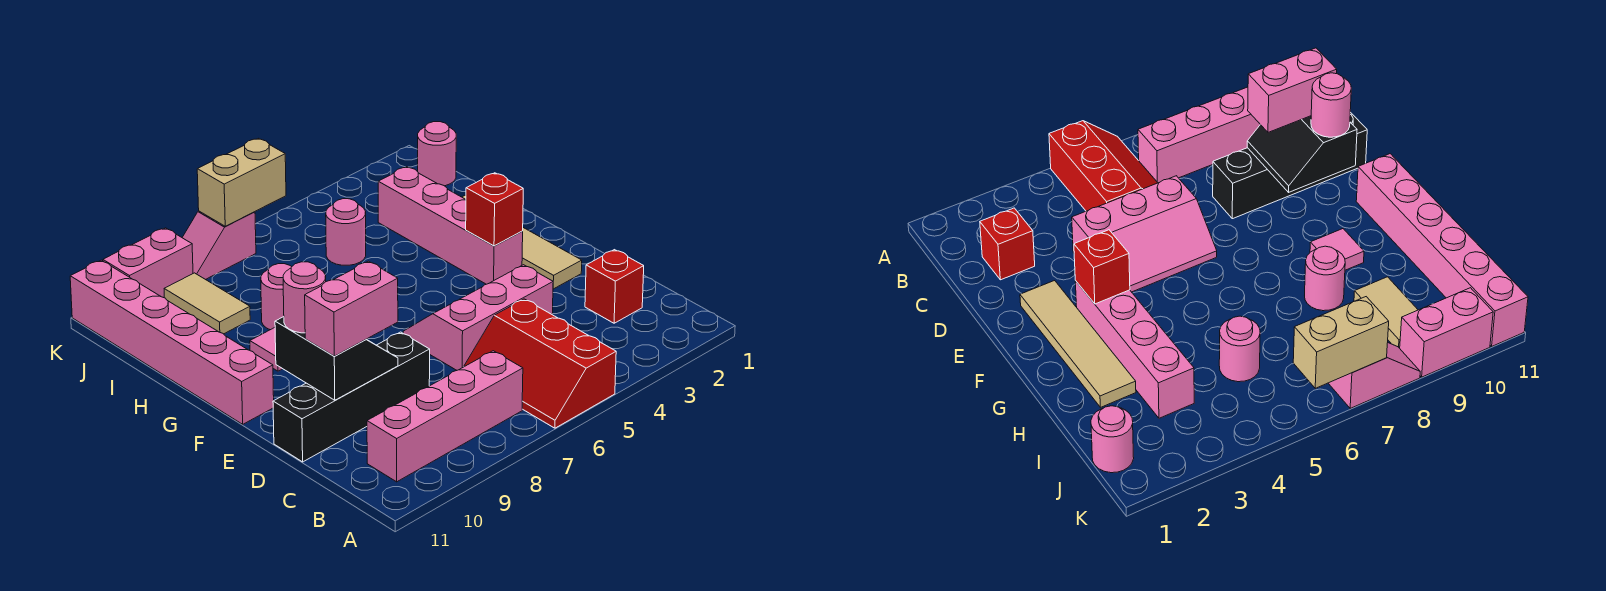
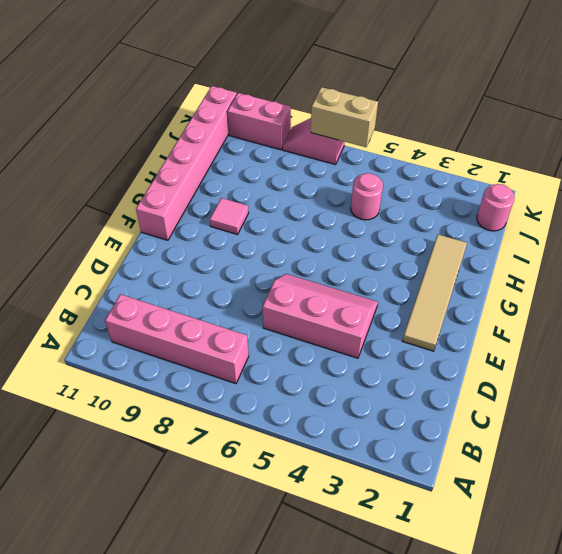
none -> red 2x3 slope [464,299,616,428]
none -> red 1x1 brick [585,250,644,323]
none -> black 1x4 brick [273,332,430,462]

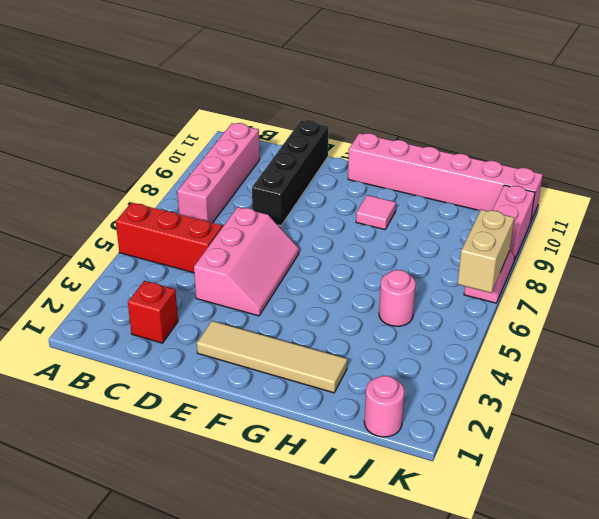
none -> pink 1x4 brick [378,167,523,284]
none -> pink 1x1 round brick [261,264,291,330]
none -> tan 1x2 tile [164,273,250,334]

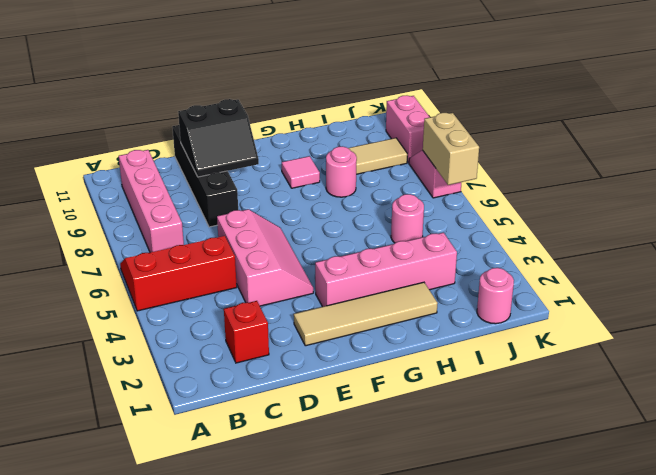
none -> pink 1x6 brick [70,260,274,424]
none -> red 1x1 brick [466,173,523,246]
none -> pink 1x2 brick [305,261,398,356]

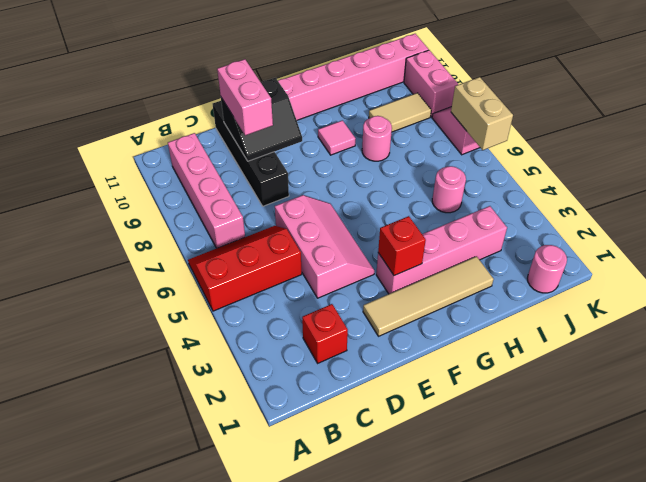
none -> pink 1x1 round brick [283,262,326,333]

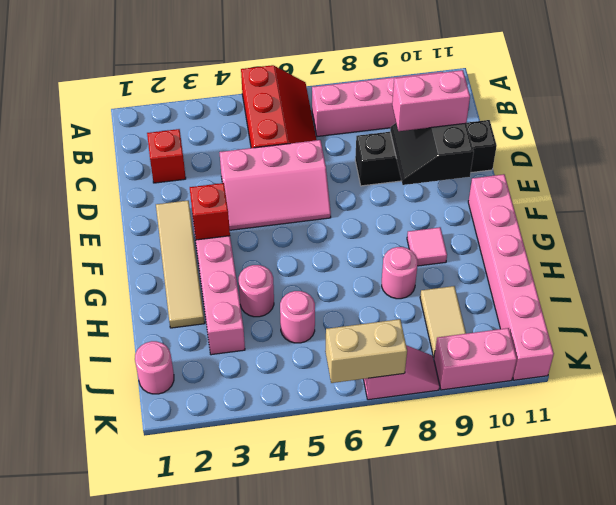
pink 1x1 round brick [239,265,274,317] -> pink 1x1 round brick moved to [283,262,326,333]

